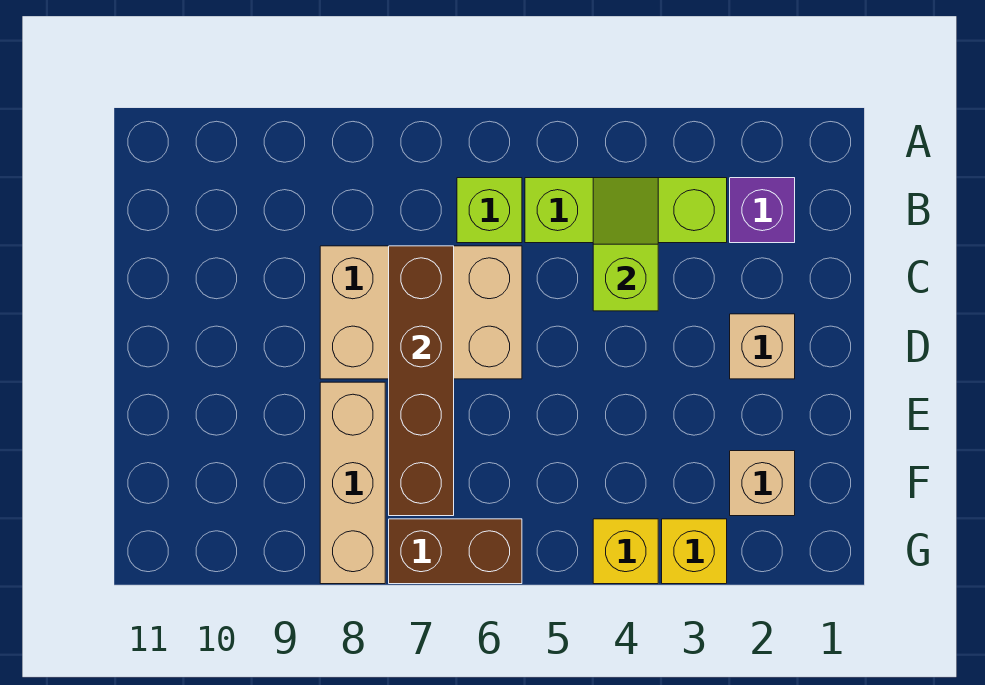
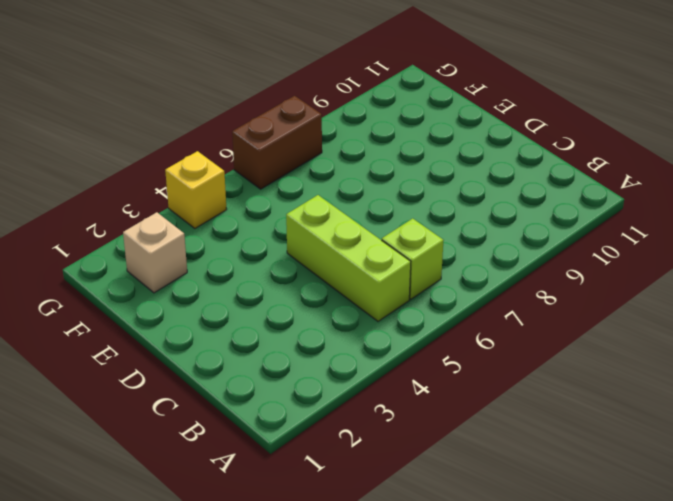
lime 1x3 brick [286,195,411,321] -> lime 1x3 brick turned to [525,178,727,243]
none -> purple 1x1 brick [730,178,795,243]
none -> tan 2x3 brick [320,246,522,379]
none -> tan 1x1 brick [730,314,795,379]

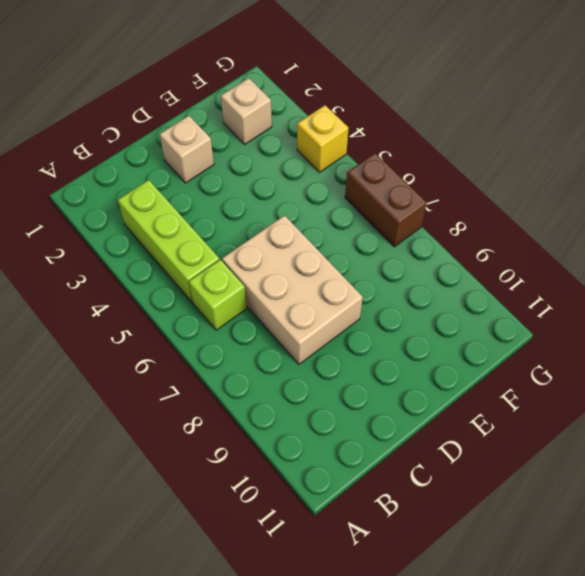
none -> purple 1x1 brick [730,178,795,243]
none -> tan 1x3 brick [320,382,385,584]
none -> yellow 1x1 brick [662,519,727,584]

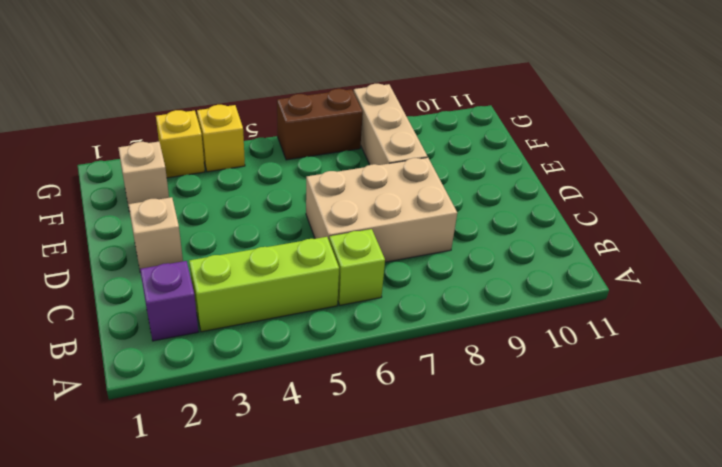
none -> lime 1x2 slope [593,178,658,311]
none -> brown 1x4 brick [389,246,454,516]

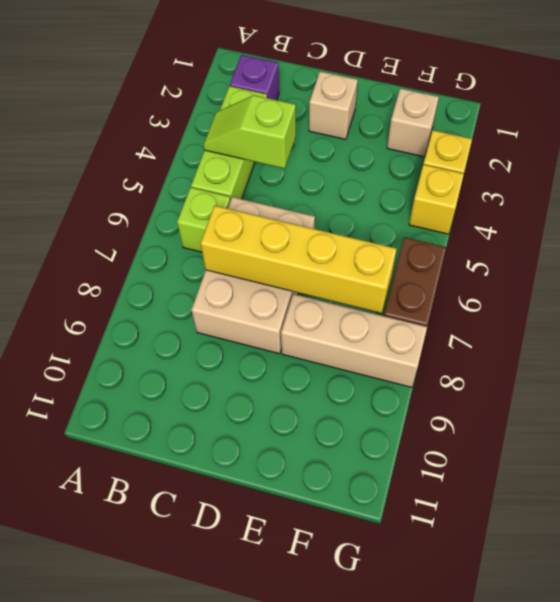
yellow 1x4 brick [201,206,397,313] -> brown 1x4 brick [389,246,454,516]

